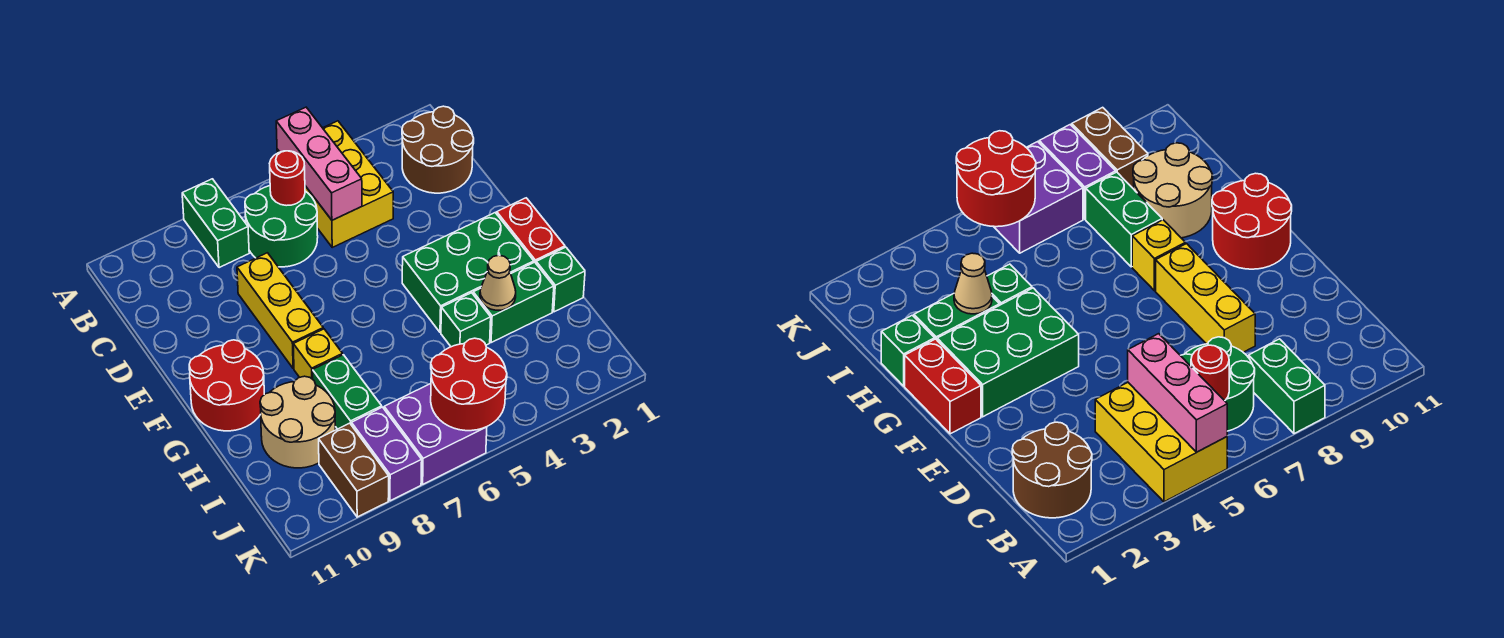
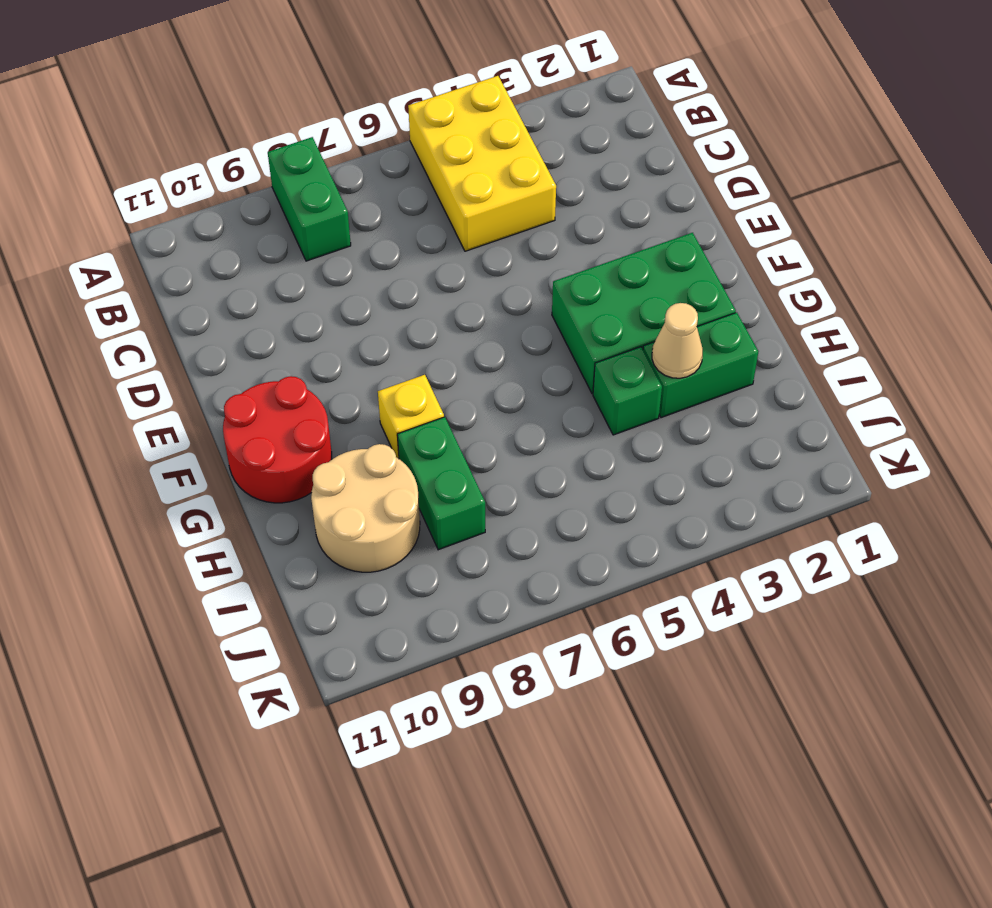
none -> brown 2x2 round brick [402,106,474,193]
none -> green 2x2 round brick [245,186,318,267]
none -> yellow 1x3 brick [237,253,323,369]

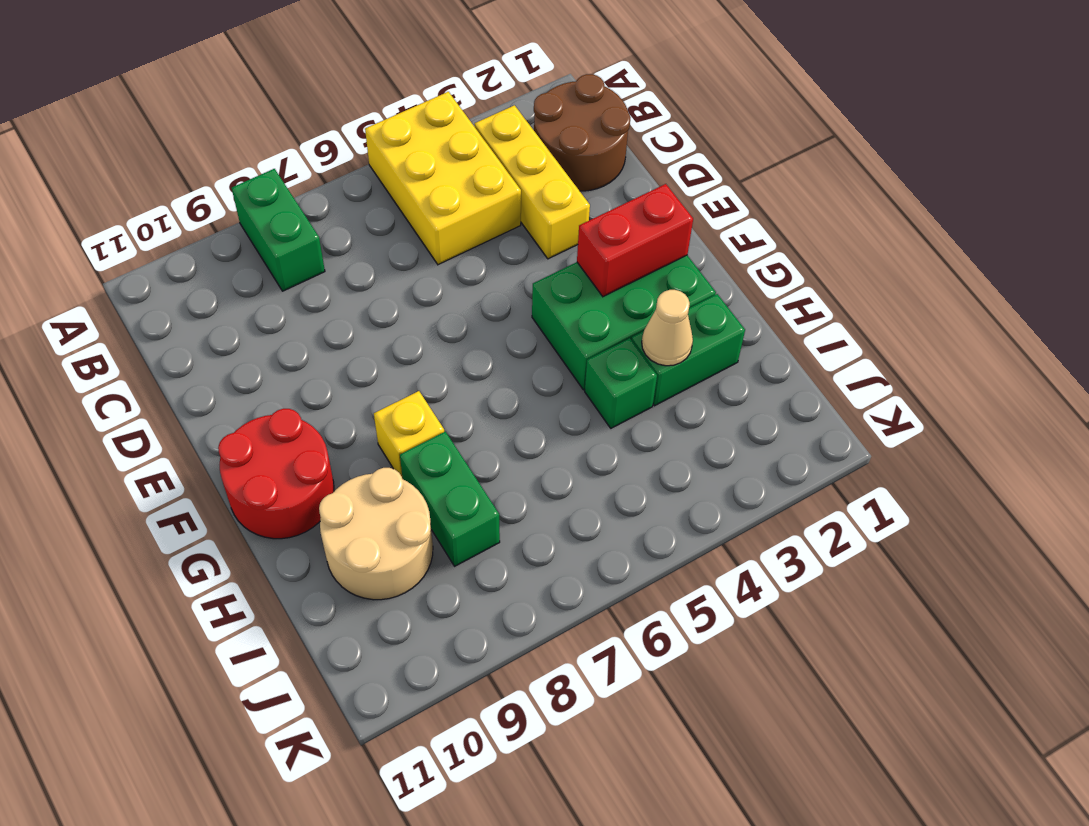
yellow 1x3 brick [475,105,590,259] -> yellow 1x3 brick moved to [237,253,323,369]
red 1x2 brick [577,184,693,297] -> red 1x2 brick turned to [497,198,565,263]
none -> green 2x2 round brick [245,186,318,267]
none -> green 1x1 brick [536,247,585,312]
none -> purple 2x2 brick [384,384,487,484]

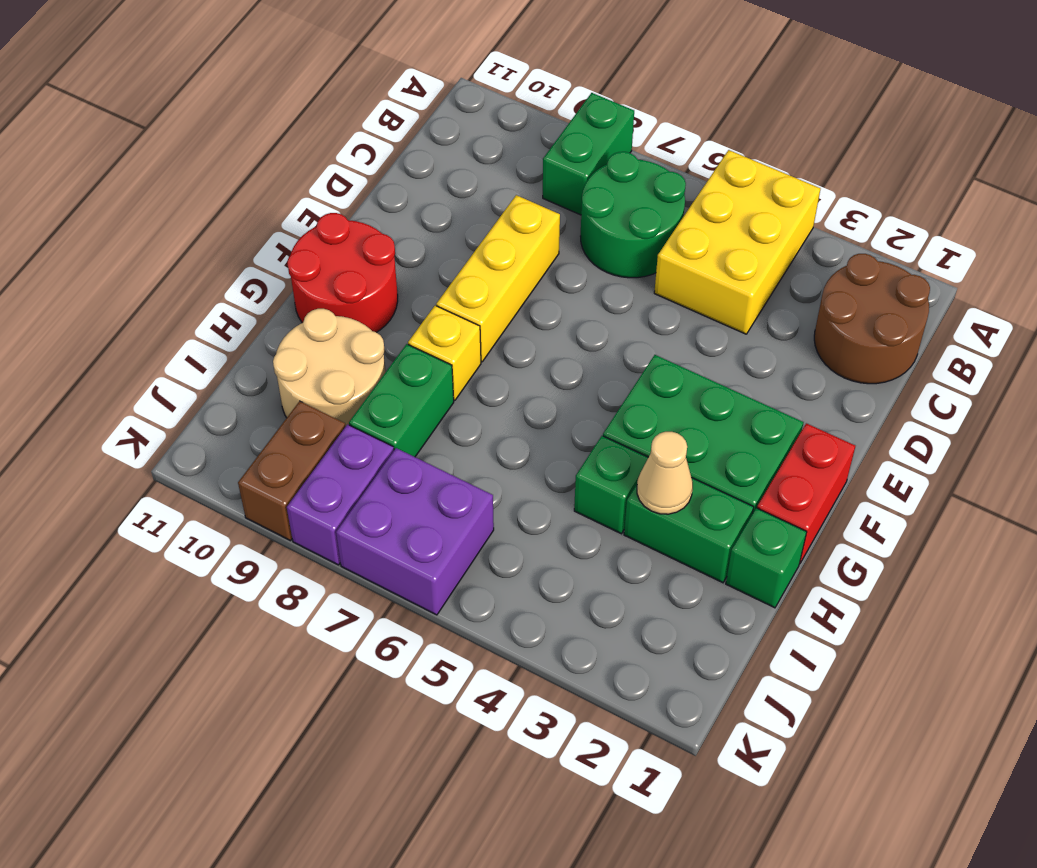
none -> pink 1x3 brick [276,107,362,220]
none -> red 1x1 round brick [270,151,305,206]
none -> red 2x2 round brick [431,338,507,431]

